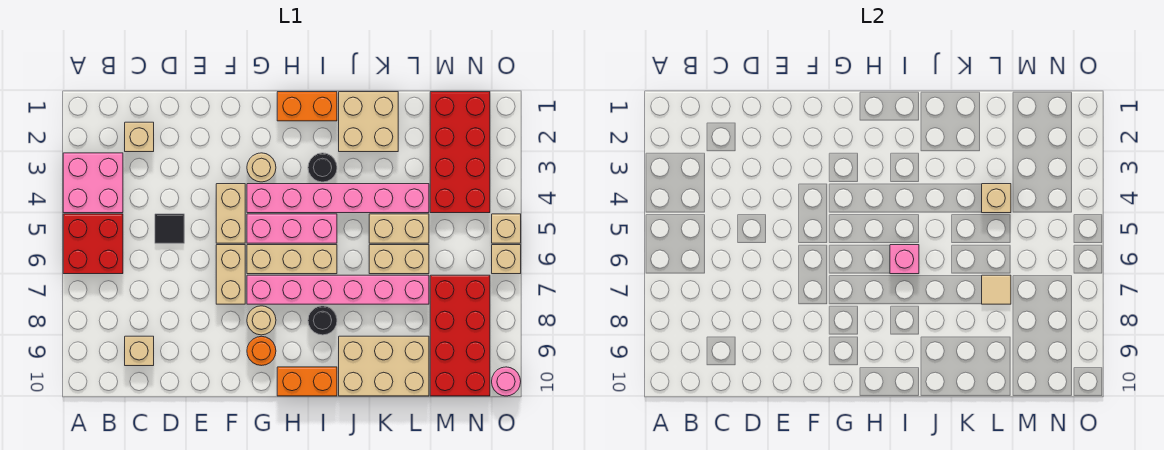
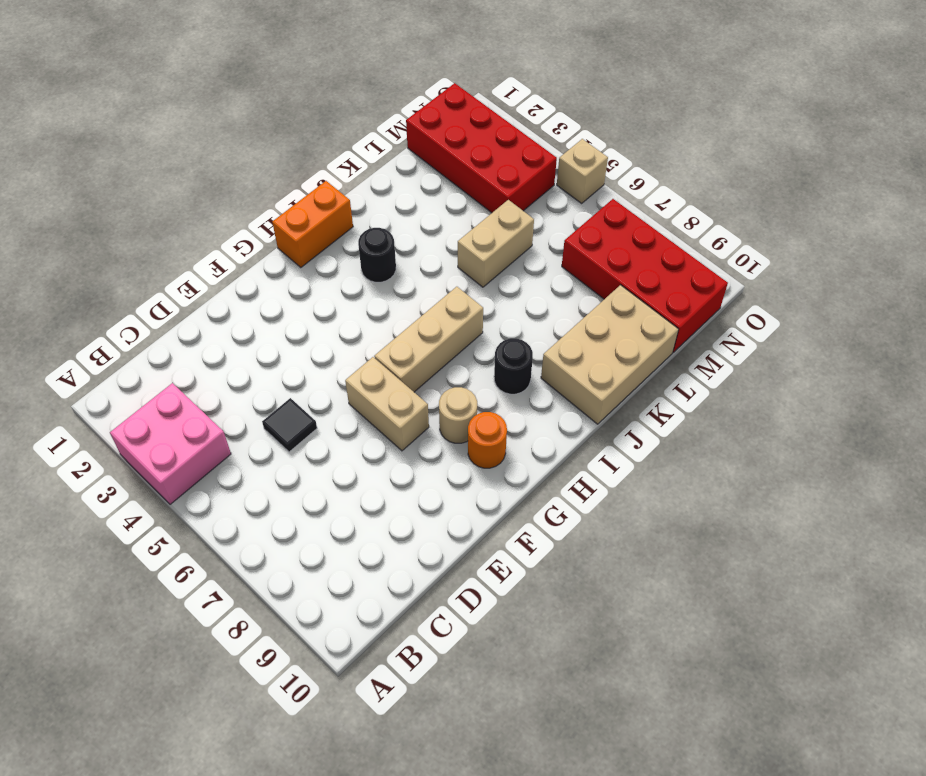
none -> red 2x2 brick [63,214,123,274]
none -> tan 1x1 brick [125,122,154,152]
none -> tan 1x1 brick [125,336,154,366]
none -> tan 1x2 brick [216,184,245,243]

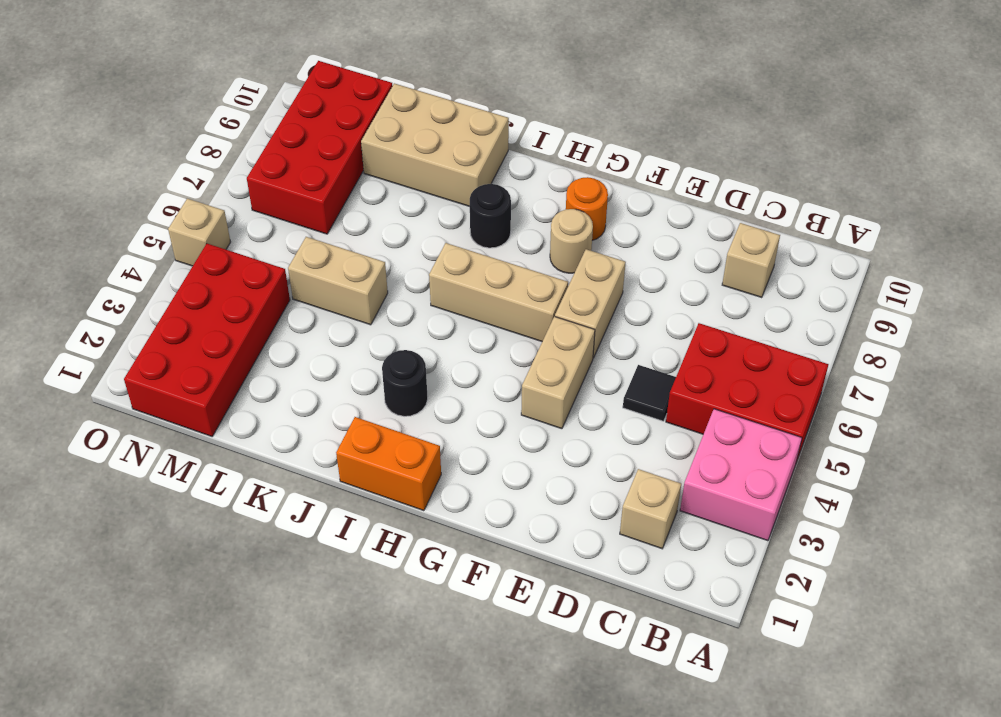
red 2x3 brick [666,323,829,462] -> red 2x2 brick [63,214,123,274]
none -> tan 1x1 round brick [247,153,276,182]
none -> pink 1x6 brick [247,184,429,213]
none -> pink 1x3 brick [247,214,337,243]
none -> pink 1x6 brick [247,275,429,304]

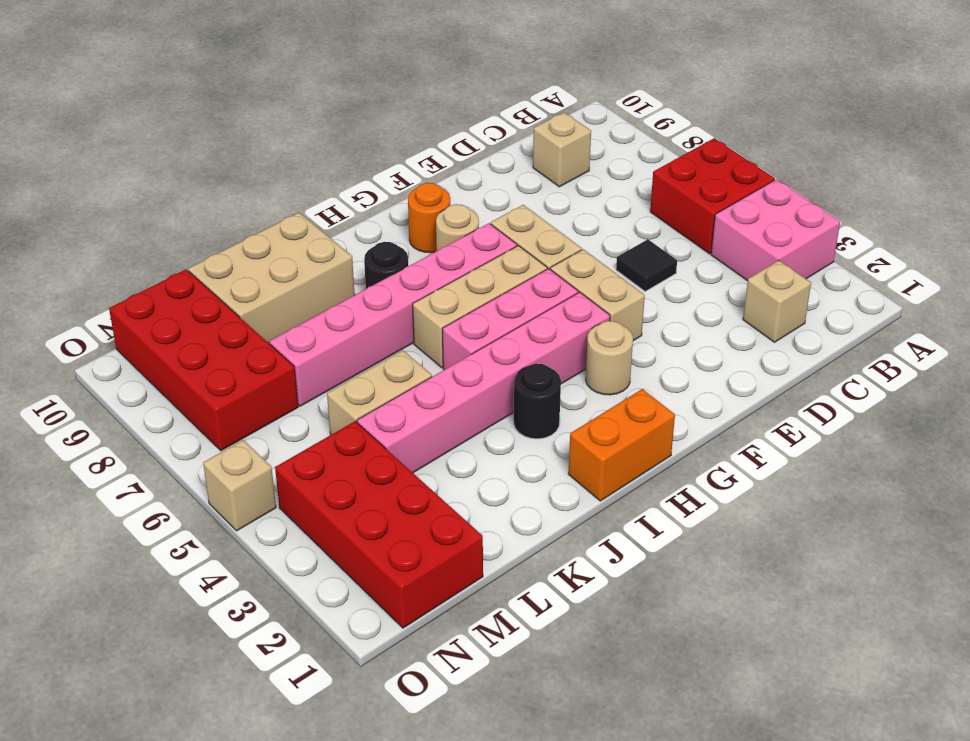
none -> orange 1x2 brick [277,367,337,396]
none -> tan 2x2 brick [339,92,398,152]
none -> tan 1x2 brick [369,245,429,274]
none -> tan 1x1 brick [492,245,521,274]

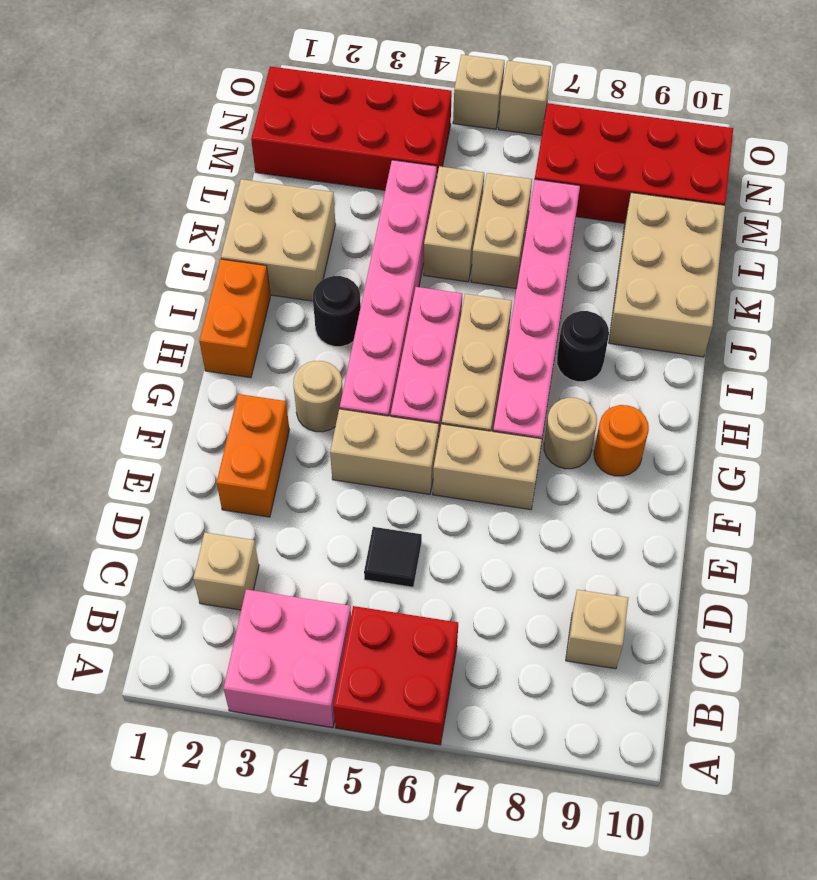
orange 1x2 brick [217,394,289,517] -> orange 1x2 brick moved to [277,367,337,396]
none -> pink 1x1 round brick [492,367,521,396]
none -> pink 1x1 brick [890,245,919,274]
none -> tan 1x1 brick [982,184,1011,213]
none -> tan 1x1 tile [982,275,1011,304]

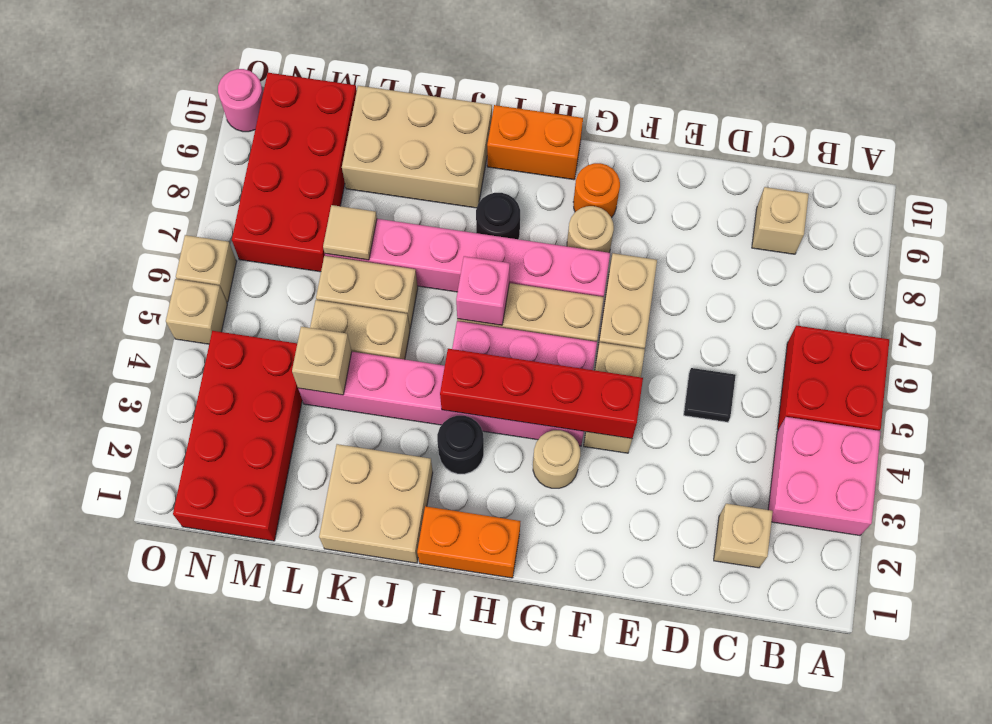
red 1x4 brick [440,349,643,439] -> none

